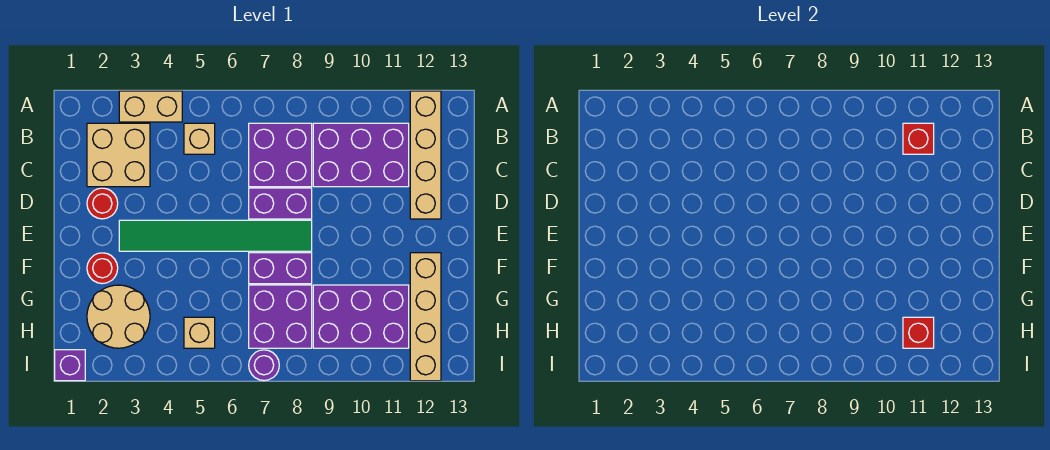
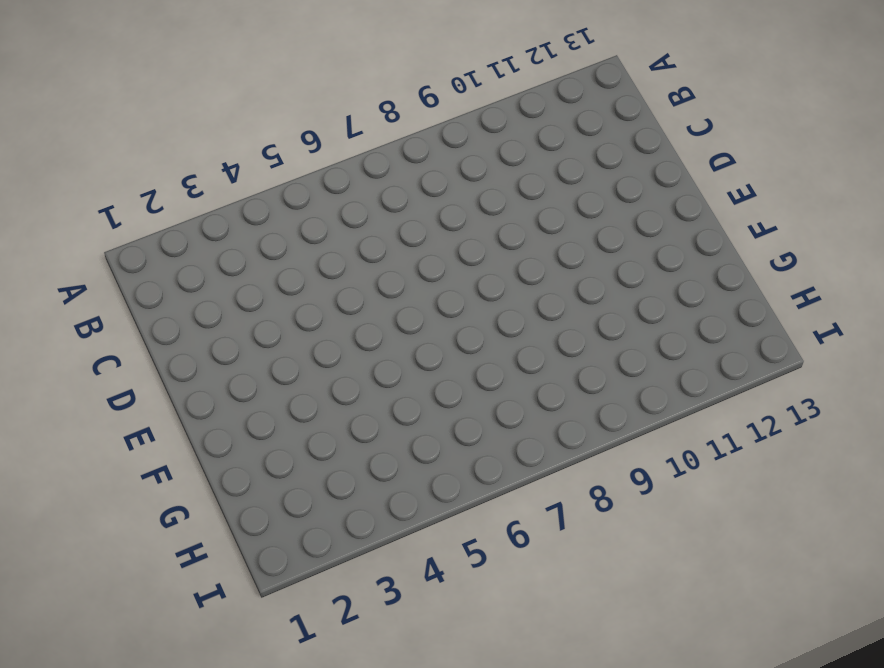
none -> tan 1x2 brick [119,91,182,122]
none -> tan 1x4 brick [410,91,441,219]
none -> tan 2x2 brick [87,123,150,187]

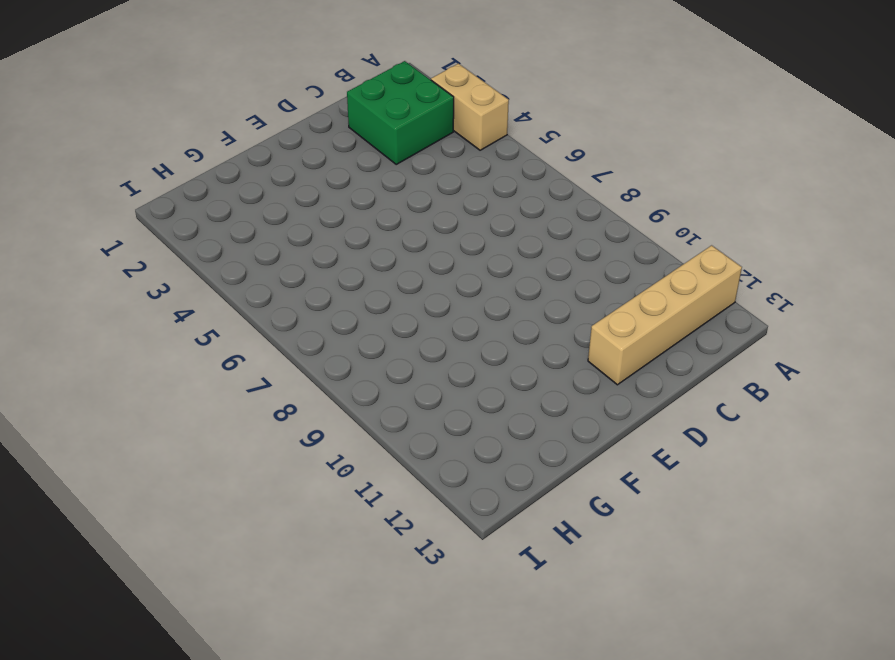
green 2x2 brick [347,61,454,164] -> tan 2x2 brick [87,123,150,187]
none -> tan 1x1 brick [184,123,215,154]
none -> purple 2x2 brick [249,123,312,187]
none -> purple 2x3 brick [313,123,409,187]

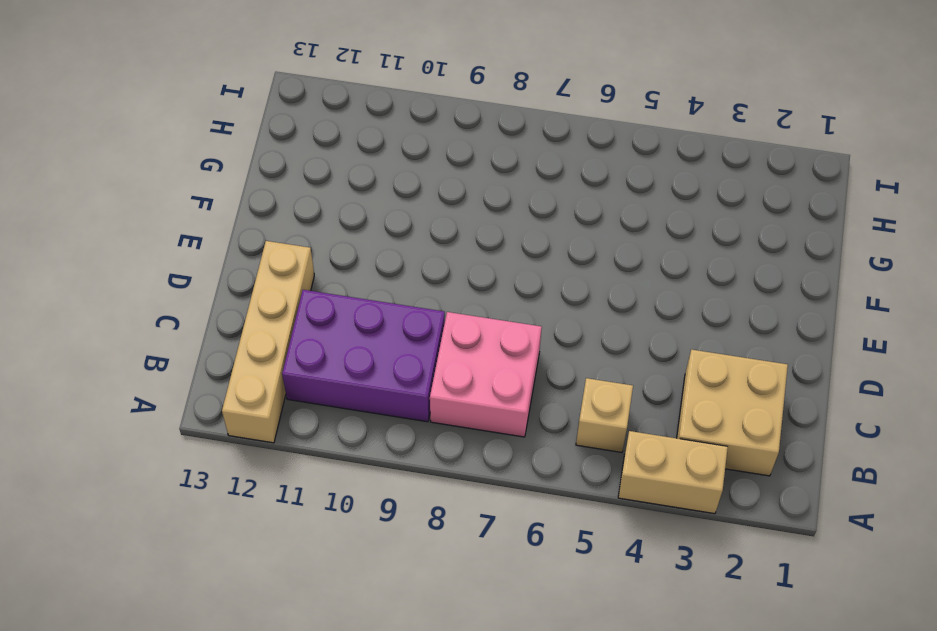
pink 2x2 brick [430,312,542,437] -> purple 2x2 brick [249,123,312,187]
none -> red 1x1 round brick [87,188,118,219]
none -> purple 1x2 brick [249,188,312,219]
none -> green 1x6 tile [119,220,312,251]

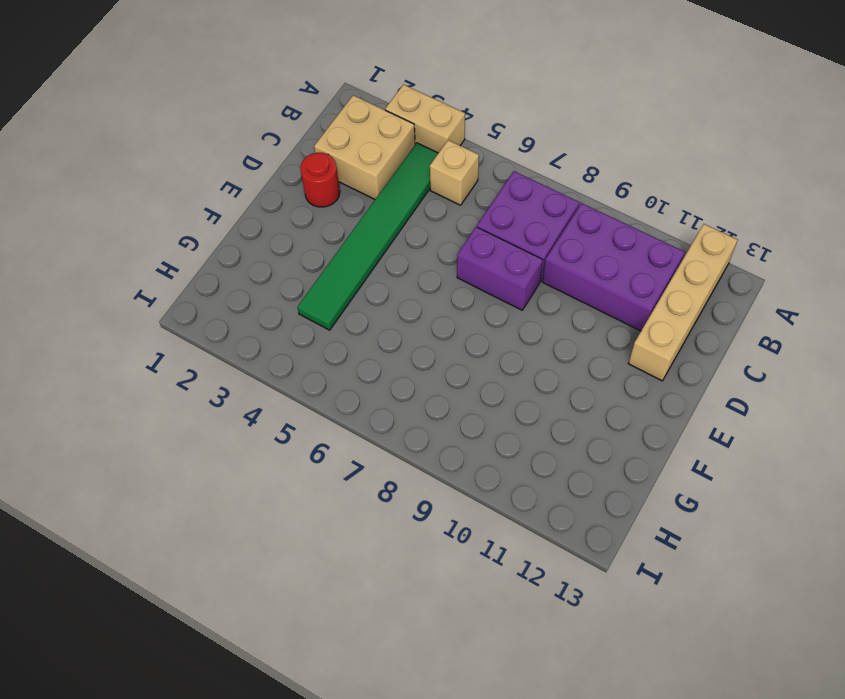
green 1x6 tile [297,143,438,330] -> green 1x6 tile turned to [119,220,312,251]
none -> red 1x1 round brick [87,253,118,284]
none -> purple 1x2 brick [249,253,312,284]
none -> tan 1x4 brick [410,253,441,381]

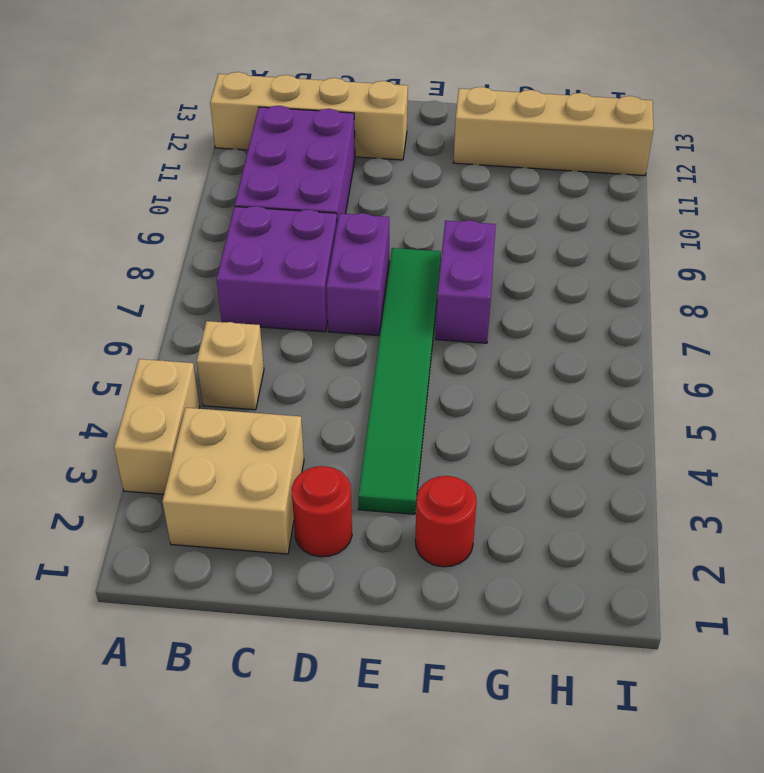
none -> tan 2x2 round brick [87,285,150,348]
none -> purple 2x2 brick [249,285,312,348]
none -> purple 2x3 brick [313,285,409,348]

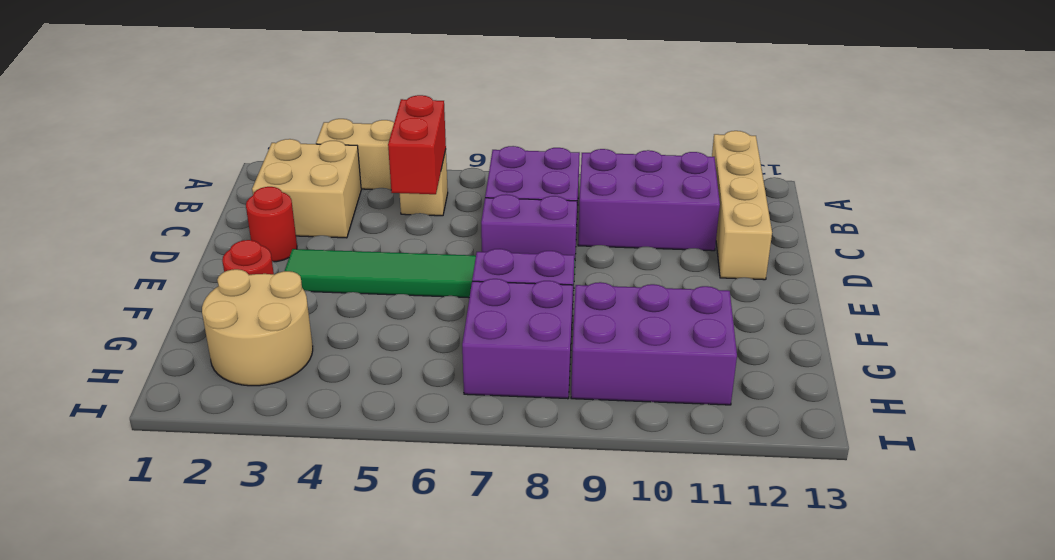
red 1x2 brick [388,95,446,194] -> none
none -> tan 1x4 brick [410,253,441,381]
none -> tan 1x1 brick [184,317,215,348]
none -> purple 1x1 brick [55,350,85,381]

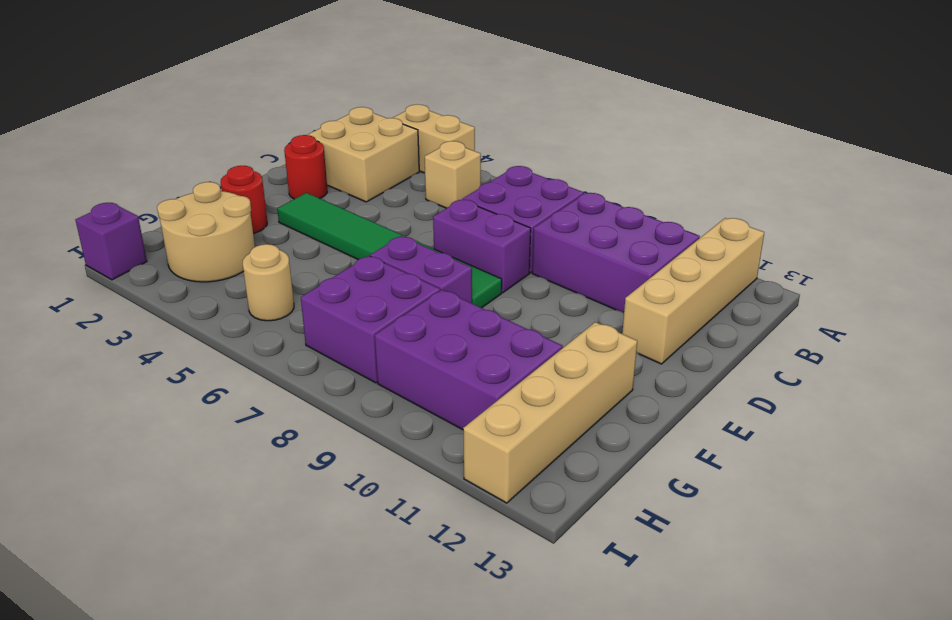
tan 1x1 round brick [243,244,294,321] -> tan 1x1 brick [184,317,215,348]
none -> purple 1x1 round brick [249,350,279,381]
none -> red 1x1 brick [903,123,934,154]
none -> red 1x1 brick [903,317,934,348]

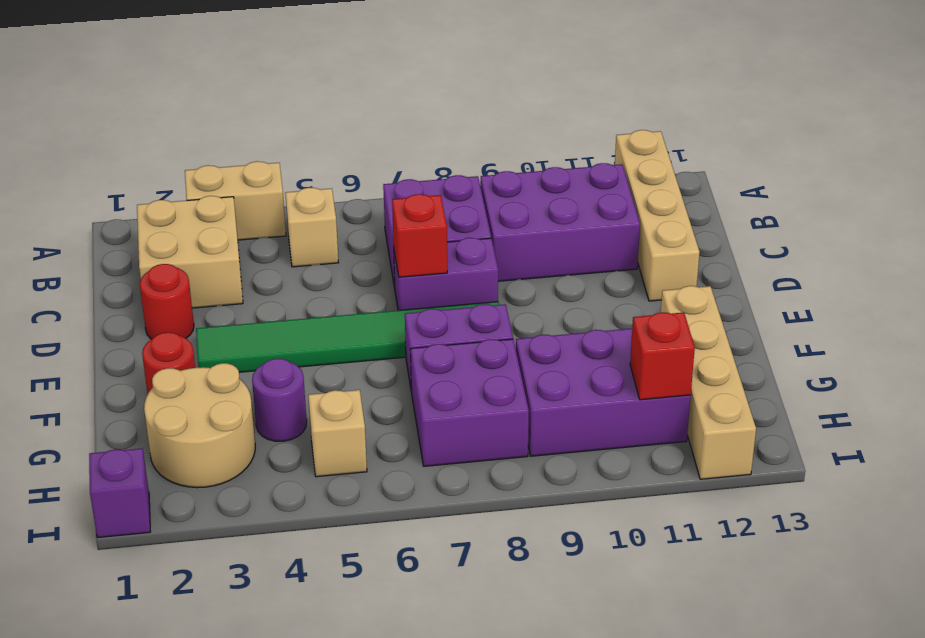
red 1x1 brick [392,194,447,277] -> red 1x1 brick moved to [903,123,934,154]
purple 1x1 round brick [252,359,307,441] -> purple 1x1 round brick moved to [249,350,279,381]

